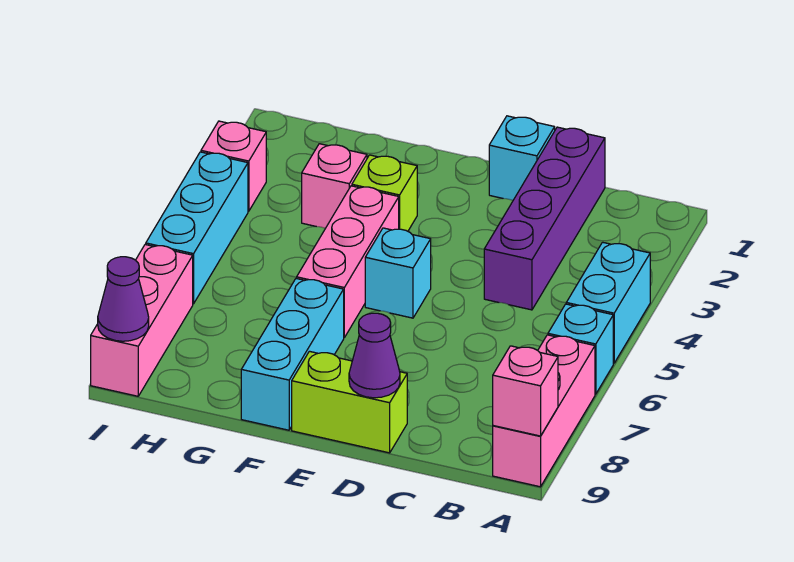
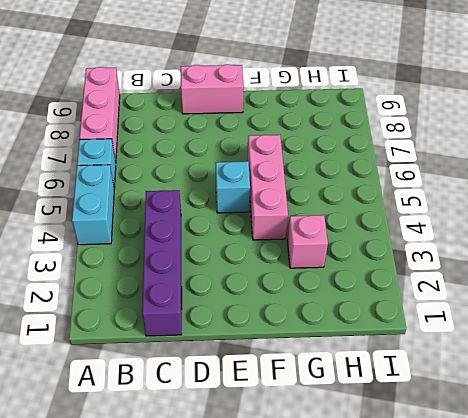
pink 1x2 brick [181,64,244,114] -> lime 1x2 brick [292,351,407,453]
none -> cyan 1x1 brick [489,116,555,200]
none -> lime 1x1 brick [352,155,417,231]
none -> cyan 1x3 brick [241,278,344,430]

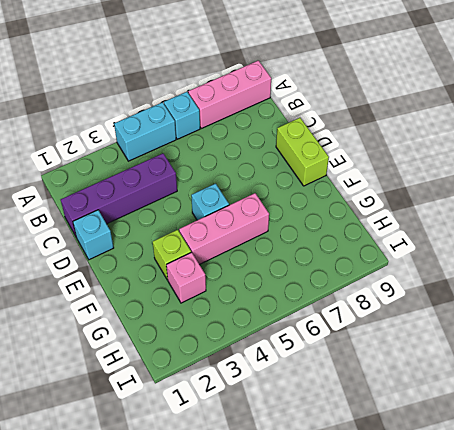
none -> cyan 1x3 brick [241,278,344,430]
none -> pink 1x1 brick [201,121,266,211]
none -> cyan 1x3 brick [146,152,248,304]

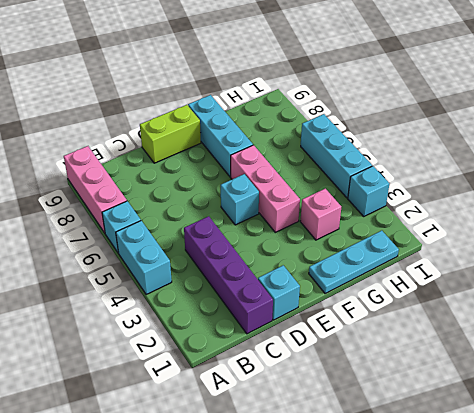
cyan 1x3 plate [309,231,399,294] -> none
cyan 1x1 brick [348,166,389,216] -> pink 1x1 brick [201,121,266,211]
none -> lime 1x1 brick [352,155,417,231]
none -> pink 1x3 brick [91,244,193,396]
none -> pink 1x1 brick [493,346,558,436]

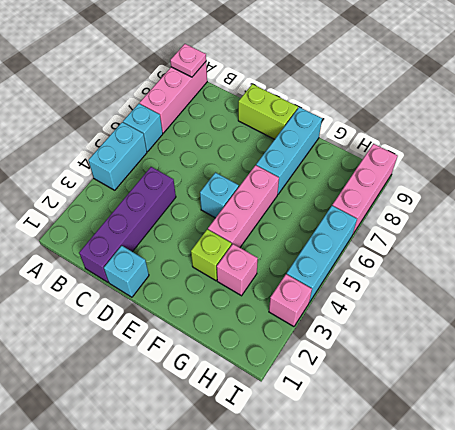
pink 1x1 plate [170,44,206,77] -> pink 1x1 brick [493,346,558,436]
none -> purple 1x1 cone [349,313,400,398]
none -> purple 1x1 cone [98,257,149,341]

